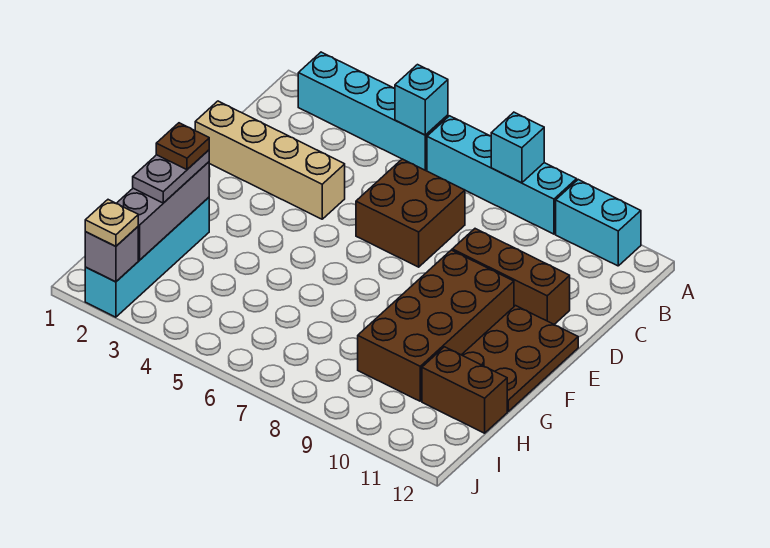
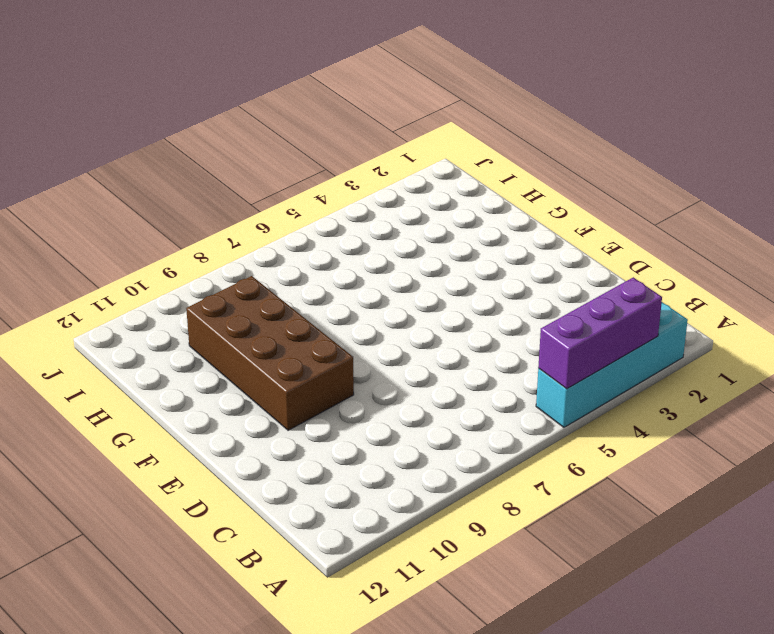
purple 1x3 brick [538,277,662,389] -> cyan 1x1 brick [395,65,448,135]
none -> cyan 1x4 brick [427,116,577,234]
none -> cyan 1x2 brick [556,180,641,266]
none -> brown 2x2 brick [356,159,465,267]

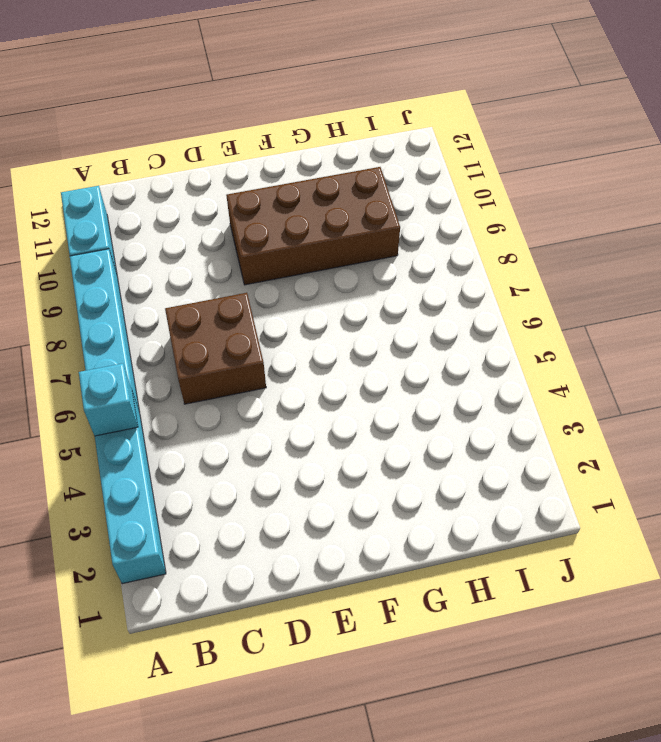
none -> tan 1x4 brick [195,101,345,219]
none -> brown 1x3 brick [452,229,570,324]
none -> brown 2x3 plate [462,306,578,411]

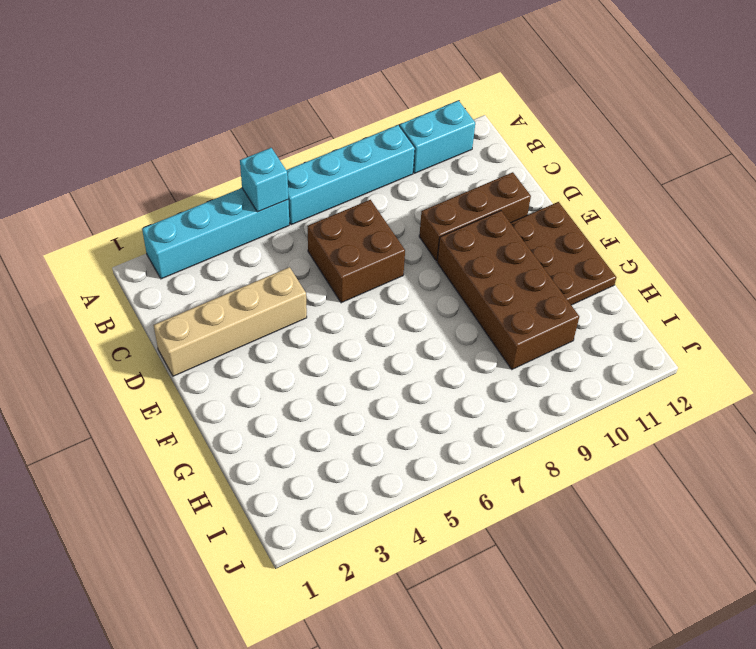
none -> cyan 1x4 brick [85,197,209,317]
none -> brown 1x2 brick [422,347,507,433]
none -> cyan 1x1 brick [491,112,544,183]

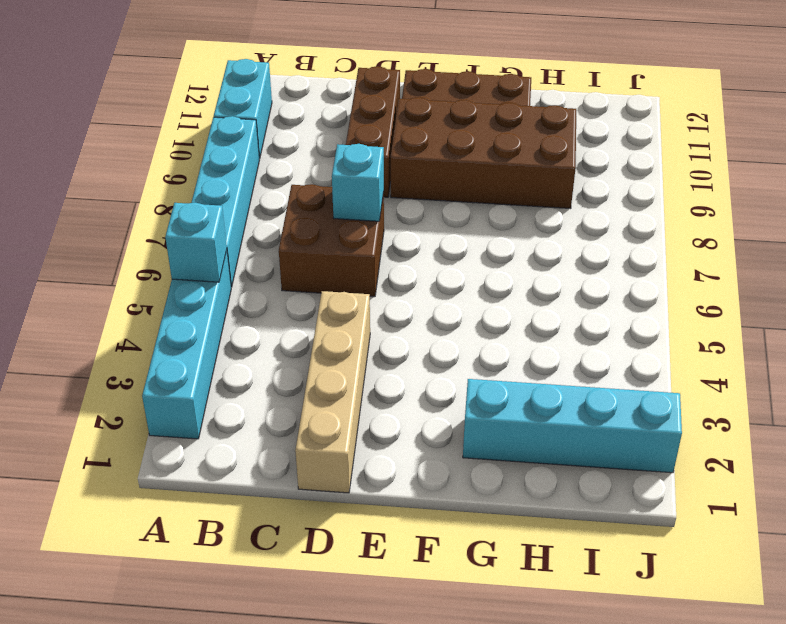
cyan 1x1 brick [332,144,384,221] -> cyan 1x1 brick moved to [491,112,544,183]
none -> brown 1x2 brick [422,347,507,433]
none -> grey 1x3 brick [116,162,209,260]
none -> grey 1x1 brick [85,227,138,282]

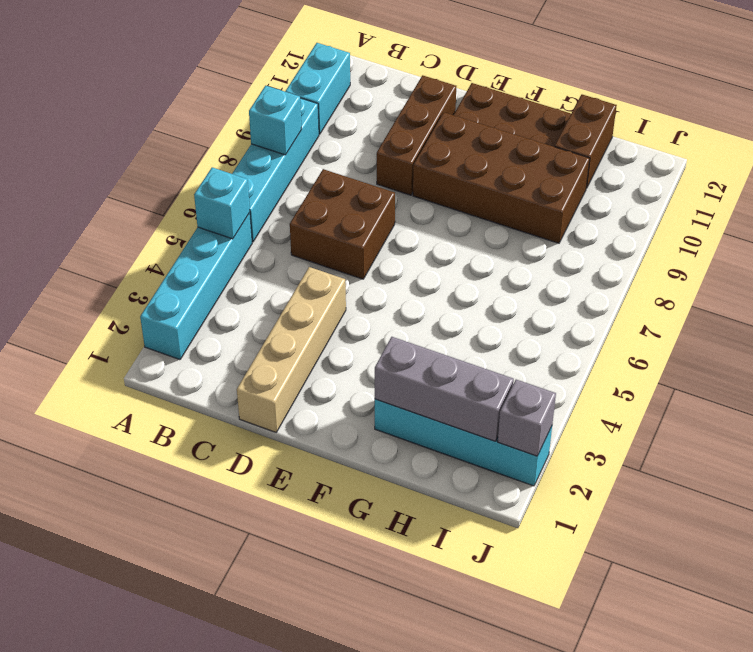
none -> grey 1x2 plate [133,150,209,203]
none -> tan 1x1 plate [85,200,138,246]
none -> brown 1x1 plate [156,123,209,170]

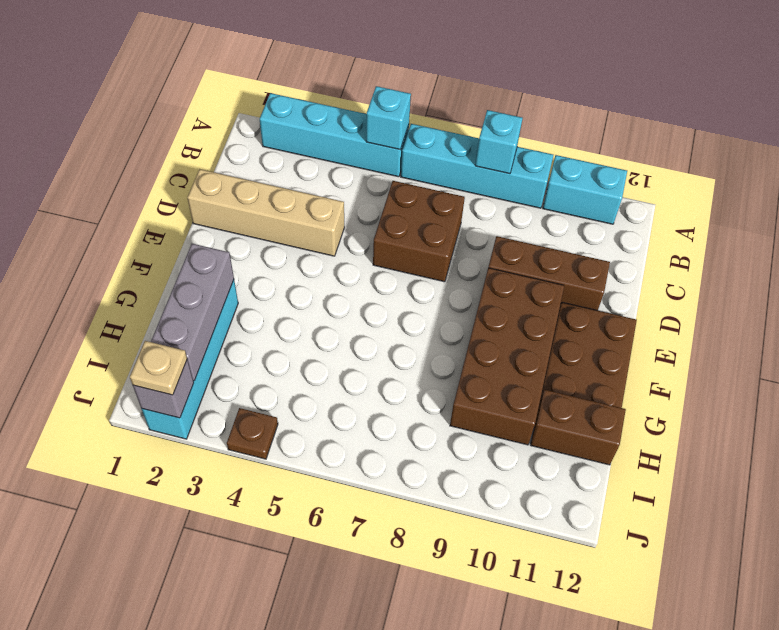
brown 1x1 plate [227,408,278,459] -> brown 1x1 plate moved to [156,123,209,170]
none -> grey 1x2 plate [133,150,209,203]

